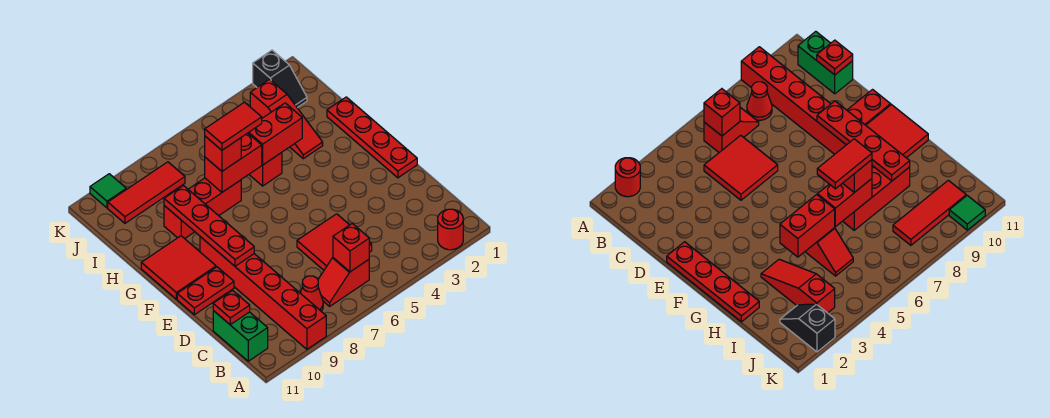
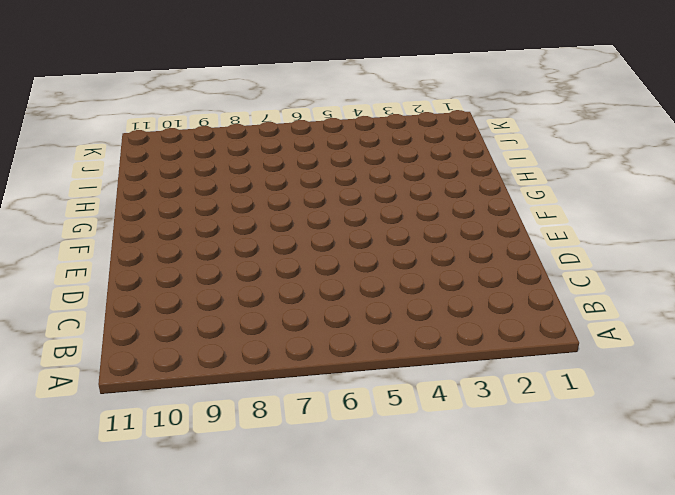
none -> red 1x1 round brick [438,209,463,250]
none -> red 1x6 brick [200,237,326,349]
none -> red 1x2 slope [318,258,369,306]

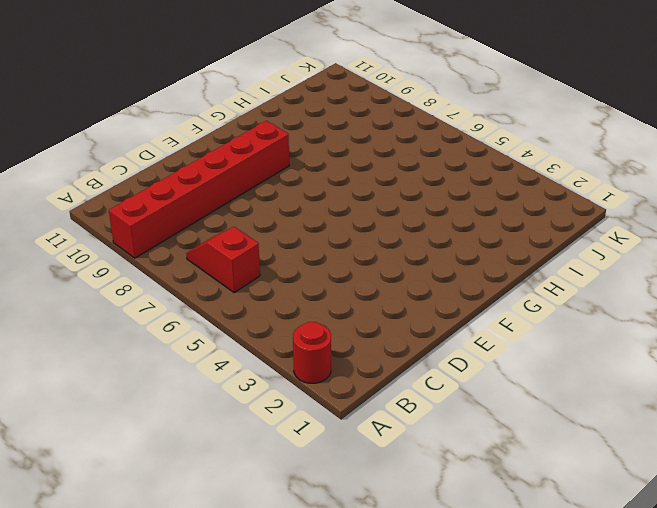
none -> red 1x1 cone [300,276,323,312]
none -> green 1x2 brick [213,311,268,361]
none -> red 2x2 tile [297,214,372,270]

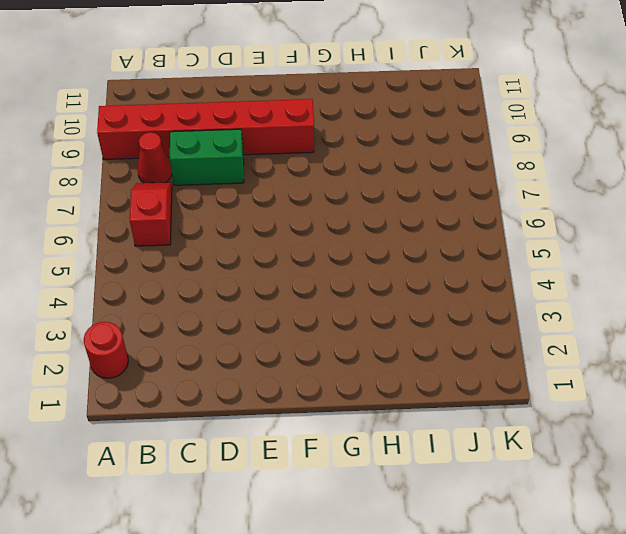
green 1x2 brick [170,129,244,185] -> green 1x2 brick moved to [213,311,268,361]
none -> red 2x2 tile [297,214,372,270]
none -> red 1x4 plate [327,97,417,178]
none -> red 1x2 plate [177,267,234,315]

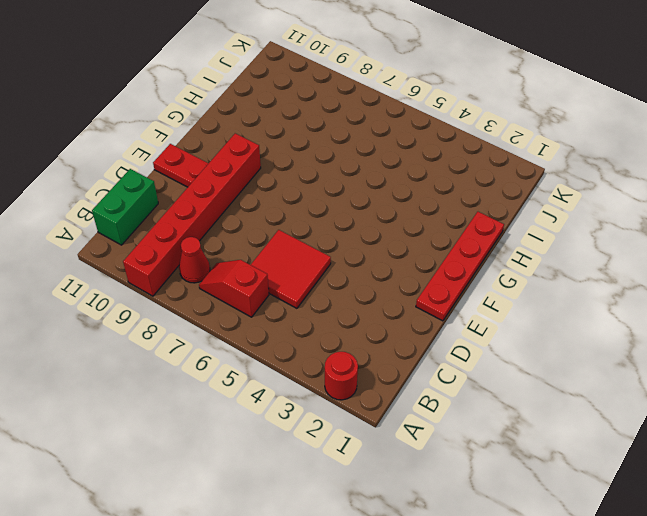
none -> red 2x2 tile [141,236,216,299]
none -> red 1x3 slope [250,79,323,159]
none -> red 1x2 slope [249,153,282,186]

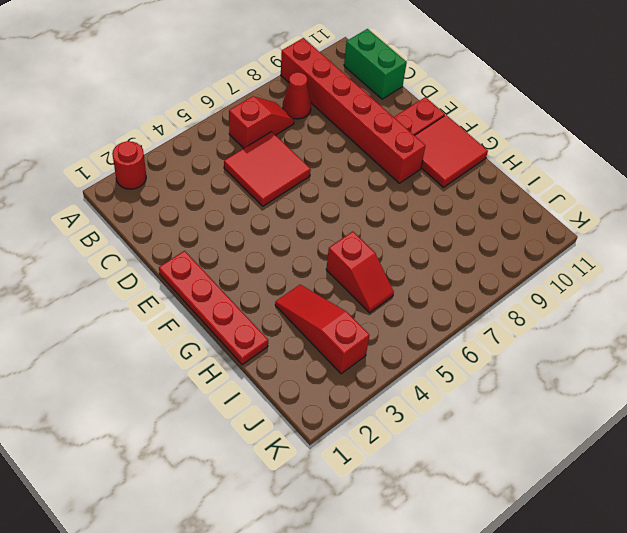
none -> red 1x3 brick [164,178,241,239]
none -> black 1x2 slope [253,50,307,108]
none -> red 1x3 tile [108,162,185,223]

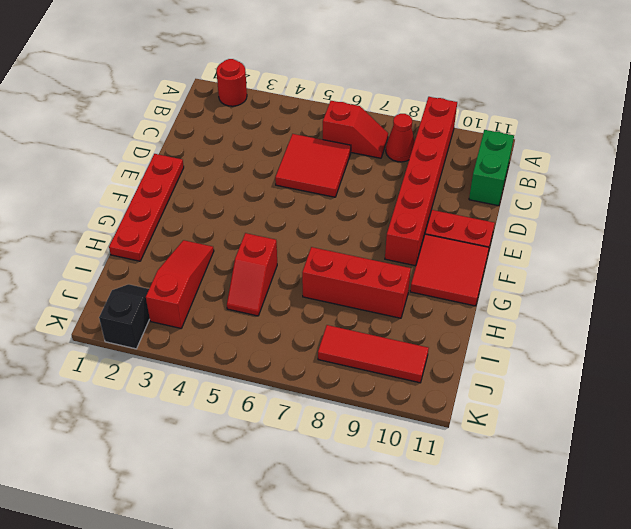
none -> green 1x1 tile [90,174,126,208]
none -> red 1x1 brick [333,224,369,272]
none -> red 1x1 plate [213,291,250,325]

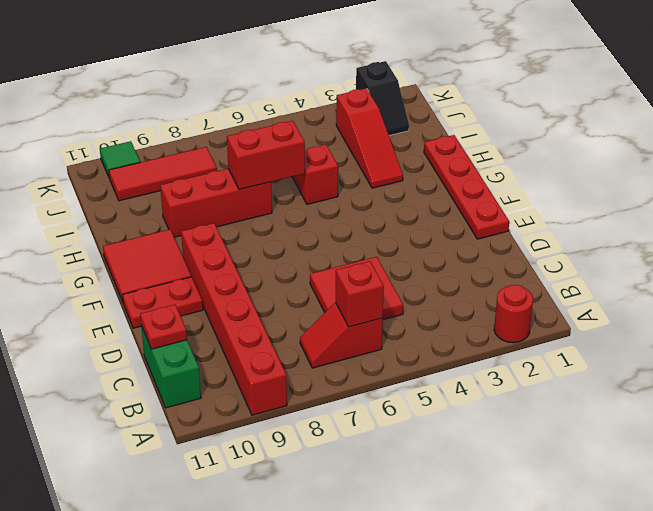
none -> red 1x1 cone [300,276,323,312]
none -> red 1x4 plate [164,186,254,266]
none -> red 1x2 brick [248,103,302,165]

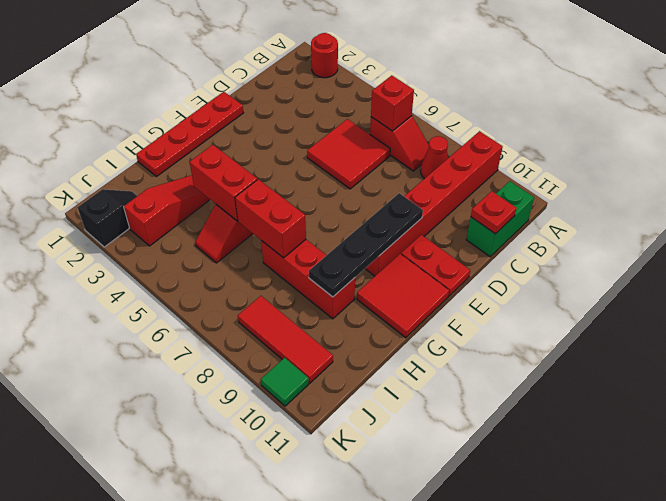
black 1x4 plate [309,193,423,297] -> red 1x4 plate [164,186,254,266]
none -> red 1x1 brick [205,136,241,171]
none -> red 1x2 tile [205,102,262,150]

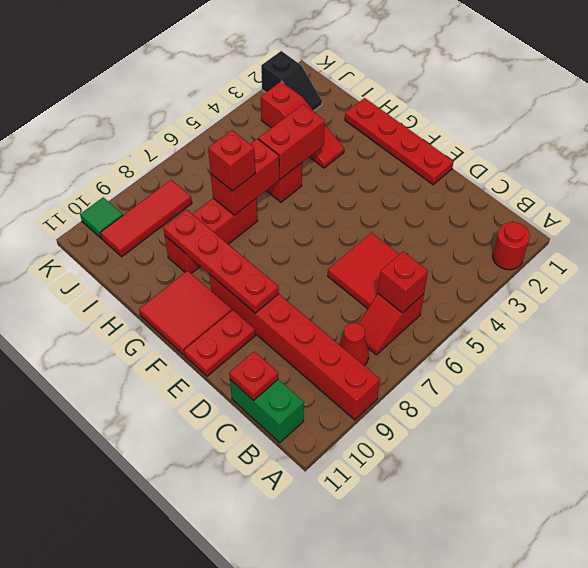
none -> red 1x2 tile [205,102,262,150]

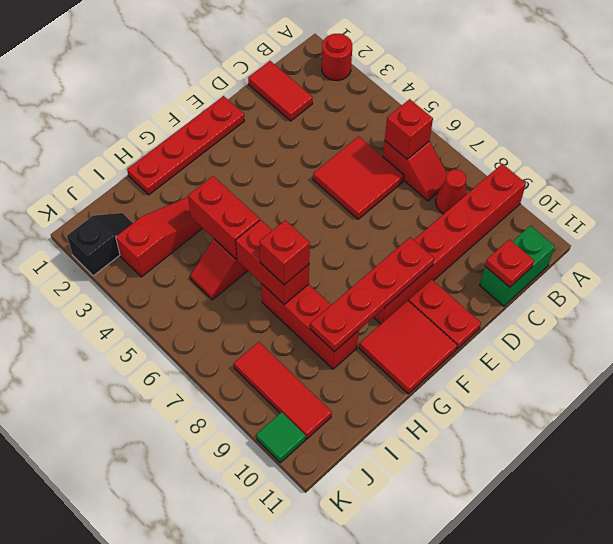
red 1x2 tile [248,61,313,121] -> red 1x2 tile moved to [205,102,262,150]

